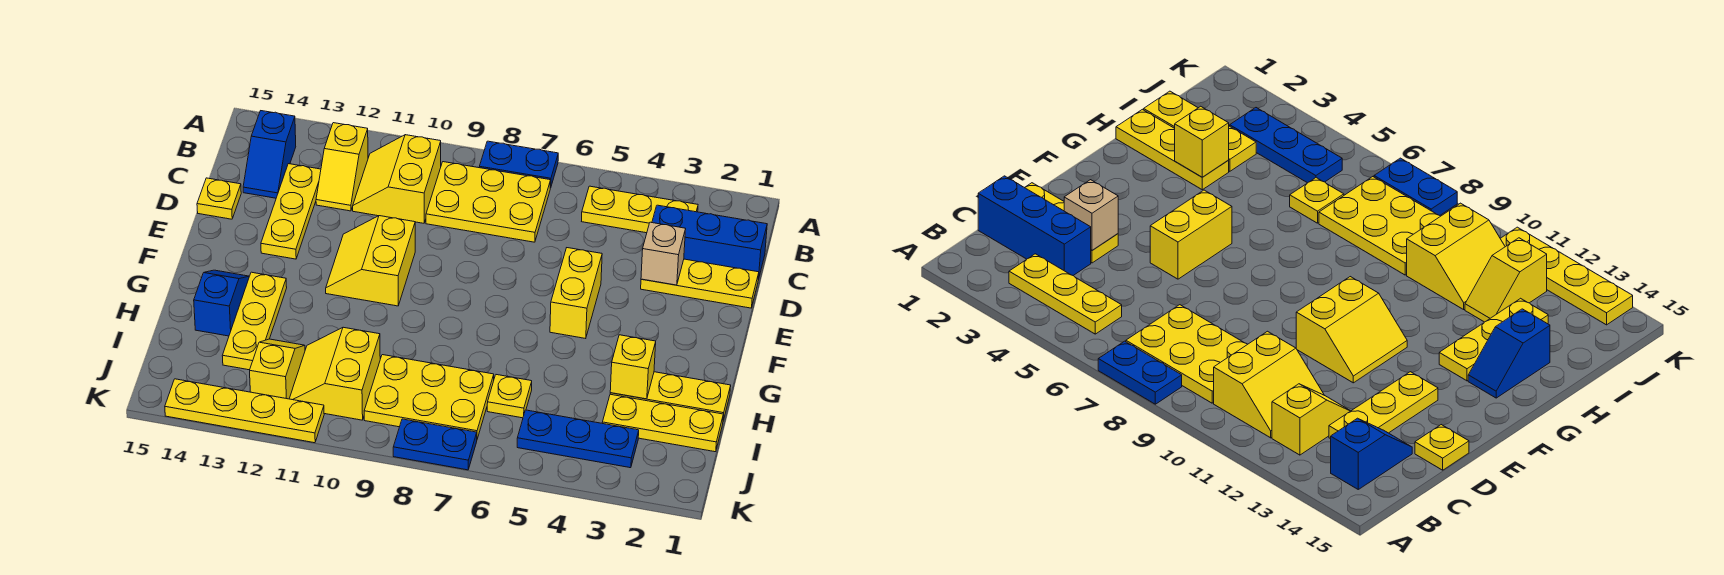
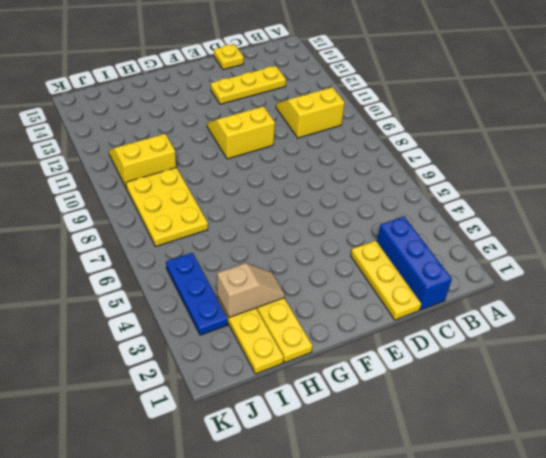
tan 1x2 slope [217,263,285,318] -> yellow 1x1 brick [610,335,656,399]
none -> blue 1x2 plate [479,141,558,188]
none -> yellow 1x3 plate [582,186,698,233]
none -> yellow 2x3 plate [426,162,551,242]

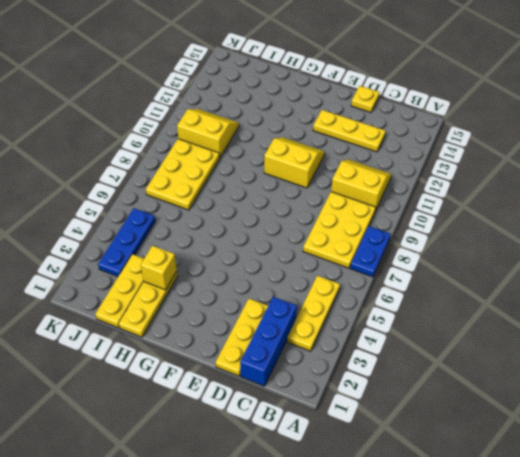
none -> yellow 1x2 slope [316,123,368,211]
none -> blue 1x2 slope [243,111,296,198]
none -> yellow 1x2 brick [550,248,602,339]

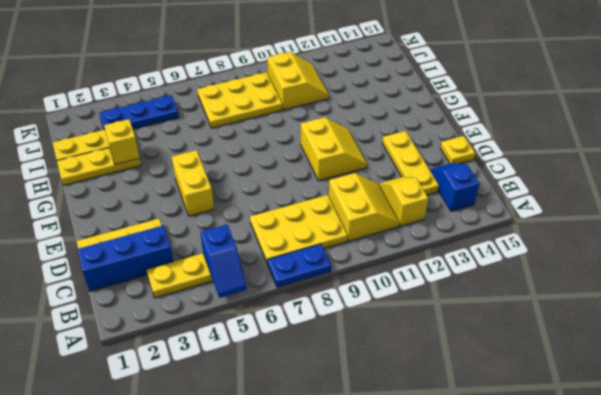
blue 1x2 slope [200,224,247,298] -> blue 1x2 slope moved to [194,270,249,336]
none -> yellow 1x3 plate [222,272,287,370]
none -> yellow 1x1 plate [487,375,532,418]
none -> yellow 1x2 slope [250,339,305,399]

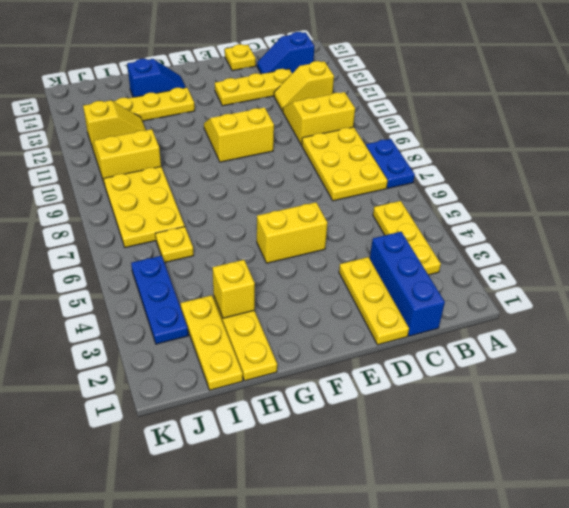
none -> blue 1x2 plate [393,419,477,470]
none -> yellow 1x4 plate [165,379,324,443]
none -> tan 1x1 brick [641,222,686,285]

